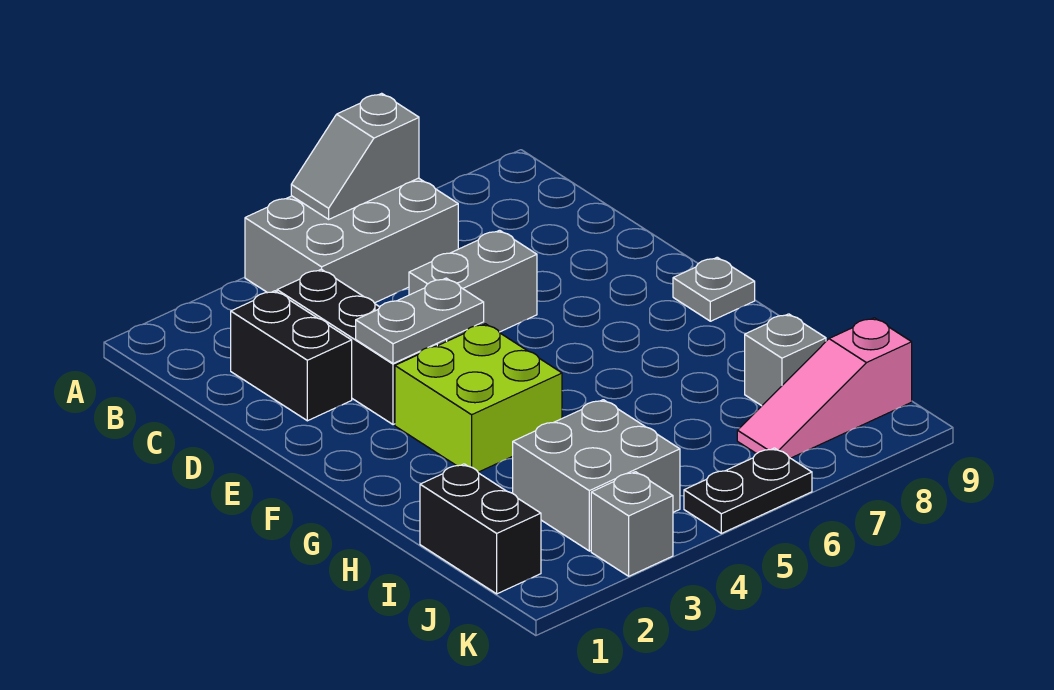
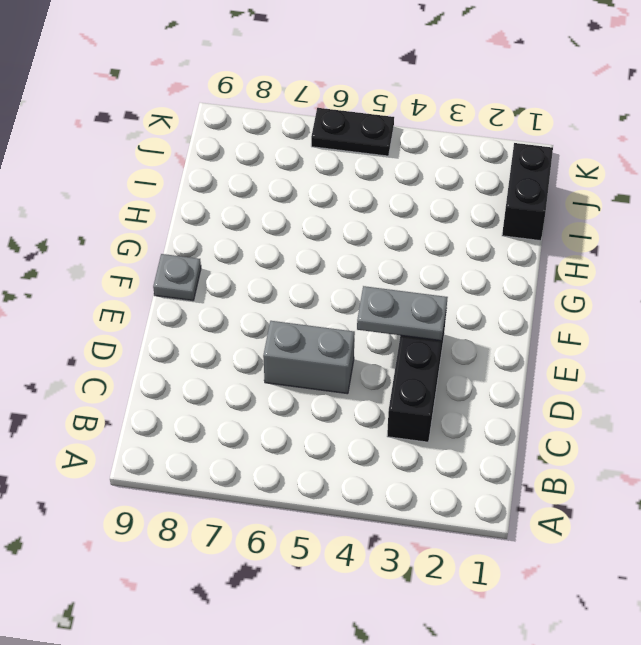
none -> grey 2x3 brick [245,178,458,303]
none -> black 1x2 brick [231,291,352,421]
none -> lime 2x2 brick [395,324,562,472]

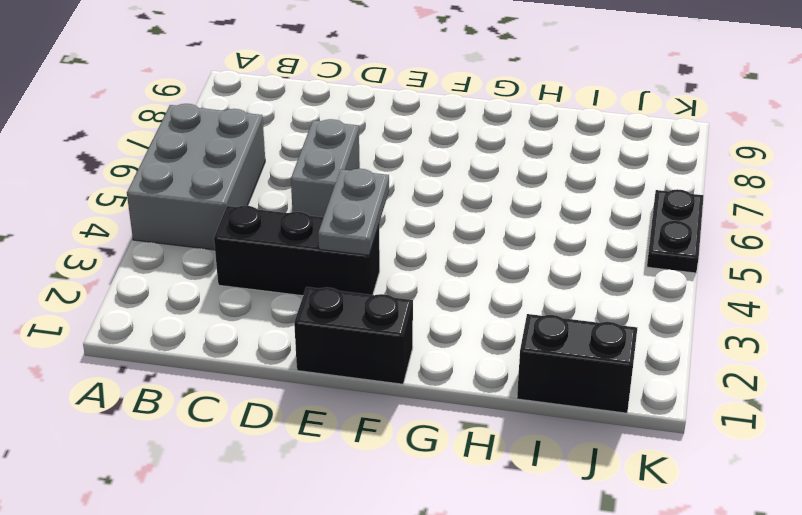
black 1x2 brick [294,287,413,384] -> black 1x2 brick moved to [231,291,352,421]
none -> lime 2x2 brick [395,324,562,472]
none -> grey 1x1 plate [673,257,755,321]
none -> grey 2x2 brick [513,400,680,551]

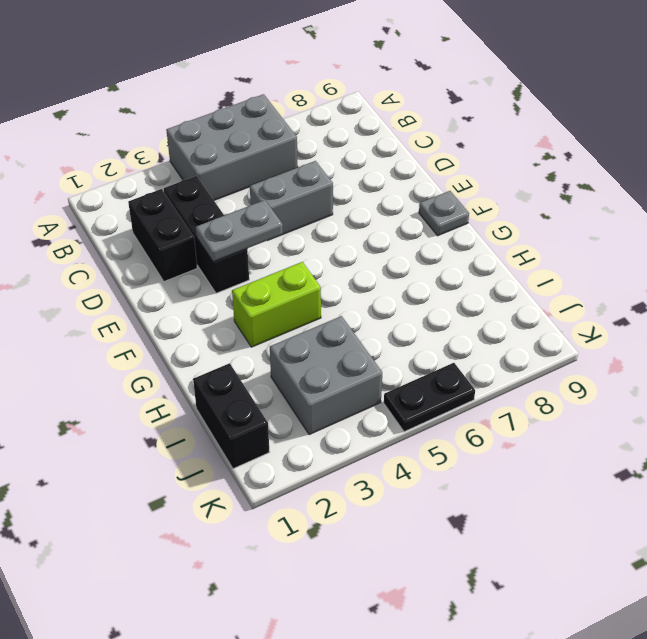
lime 1x2 brick [232,262,321,347] -> lime 2x2 brick [395,324,562,472]
none -> grey 1x1 brick [745,314,826,406]
none -> pink 1x3 slope [737,318,912,458]
none -> grey 1x1 brick [591,472,673,576]

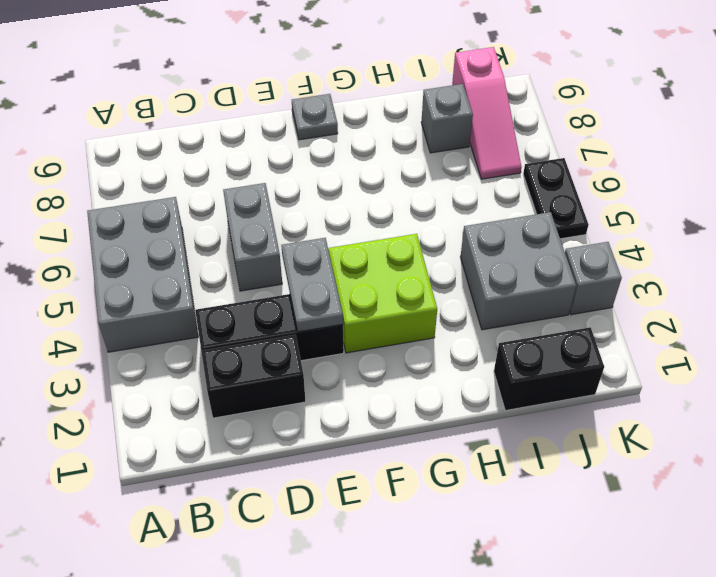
none -> grey 1x2 slope [291,93,419,219]

